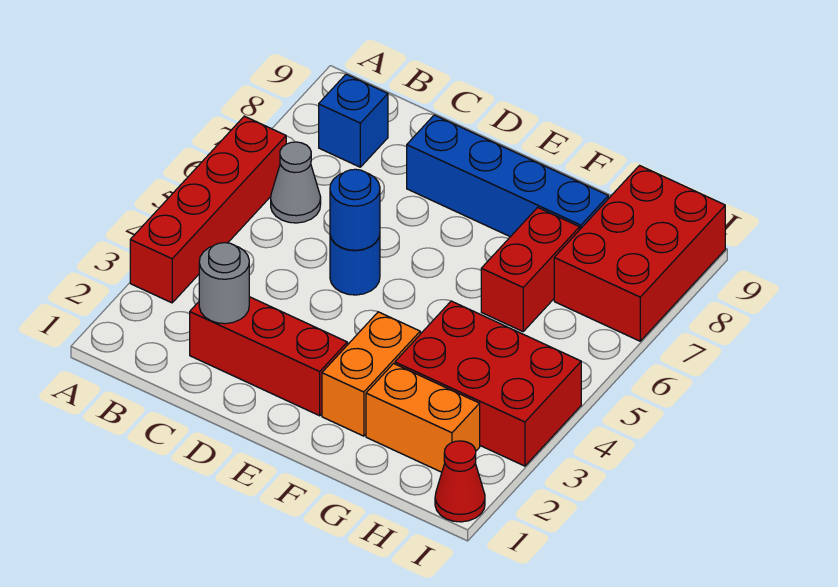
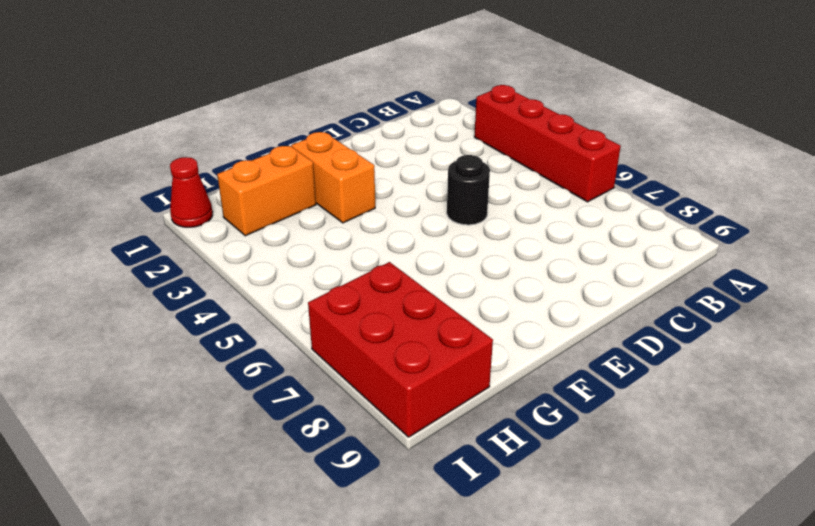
black 1x1 round brick [447,155,490,225] -> blue 1x1 round brick [330,235,380,295]
none -> grey 1x1 cone [271,142,321,223]
none -> blue 1x1 brick [319,74,388,167]
none -> red 1x3 brick [190,297,347,416]

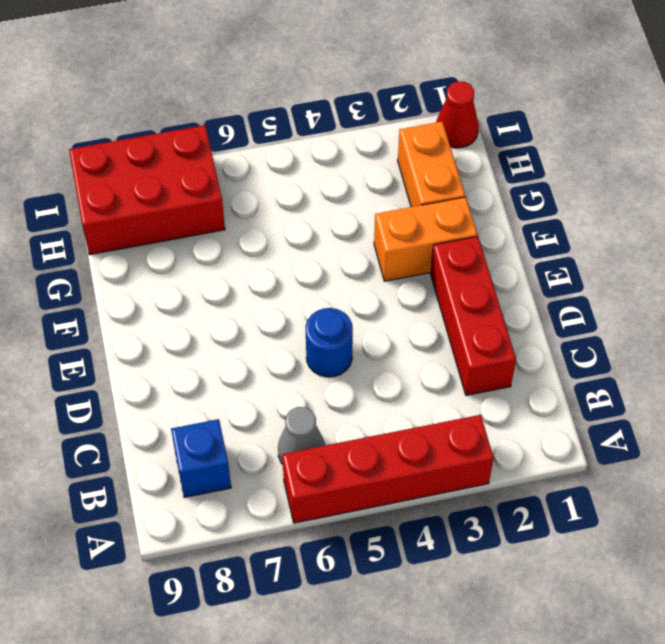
none -> blue 1x4 brick [407,115,608,237]
none -> red 2x3 brick [395,301,581,466]
none -> red 1x2 brick [481,207,580,332]

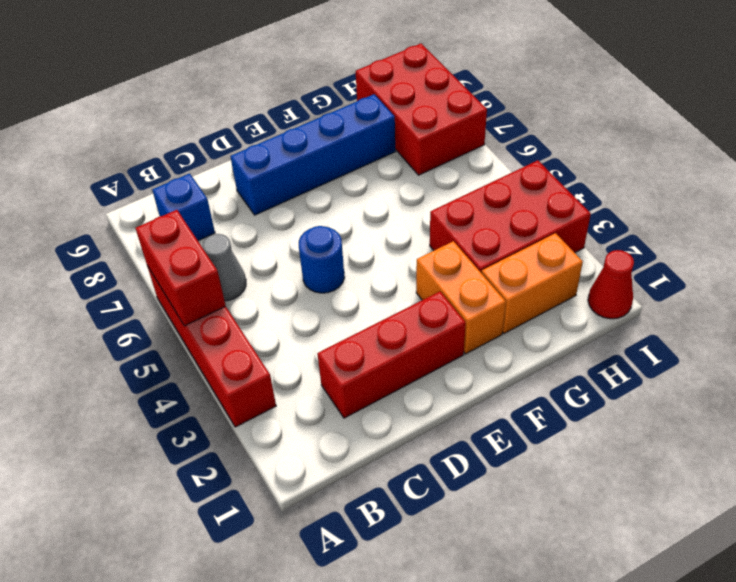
red 1x2 brick [136,210,226,326] -> red 1x2 brick moved to [481,207,580,332]
none -> grey 1x1 round brick [199,243,249,324]
none -> blue 1x1 round brick [330,169,380,250]

